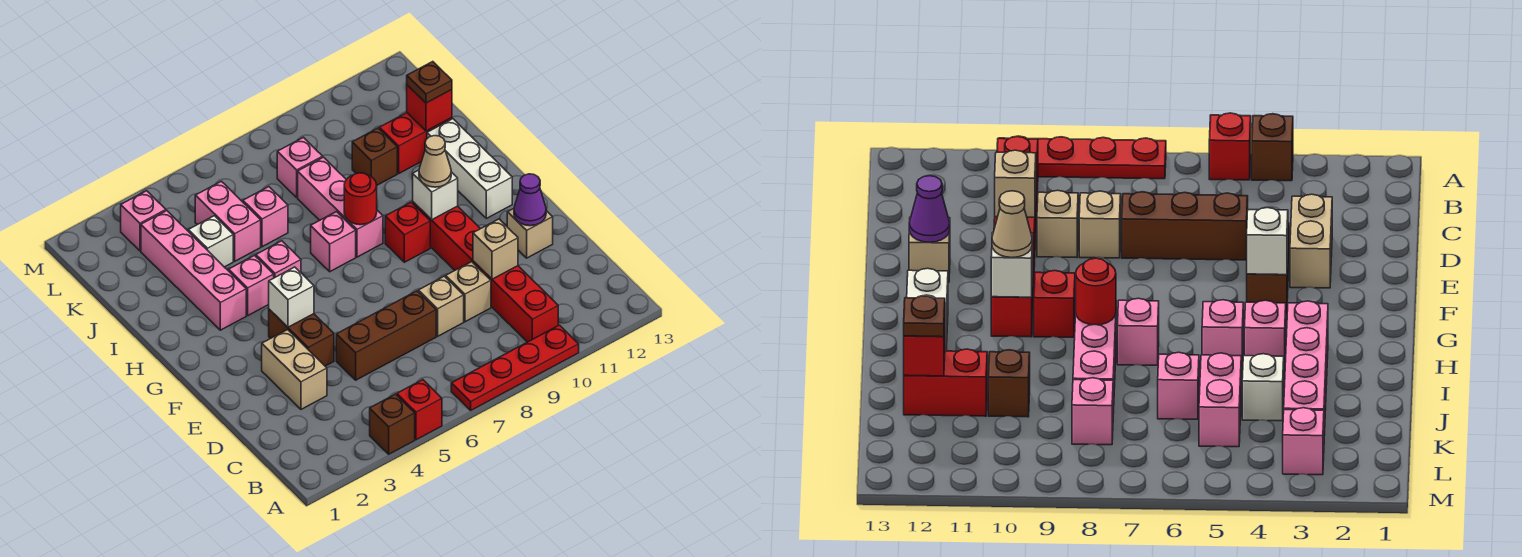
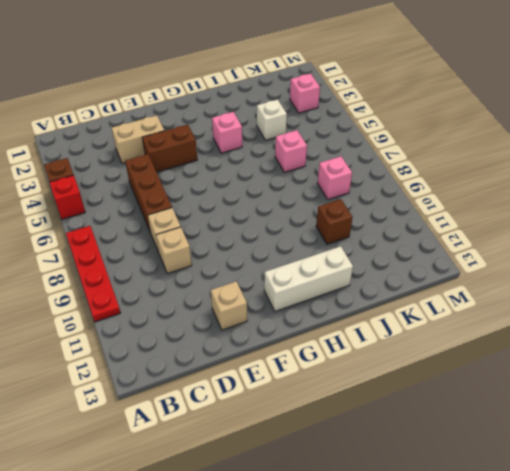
none -> red 1x6 brick [413,202,558,342]
none -> red 1x1 brick [385,202,430,262]
none -> pink 1x4 brick [141,211,246,330]
none -> pink 1x1 brick [256,241,301,278]

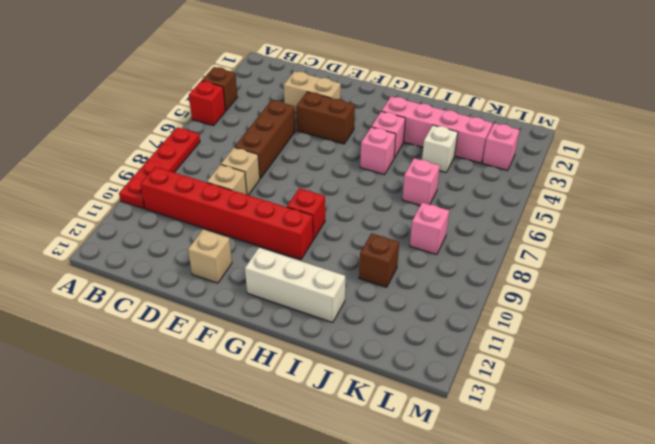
none -> pink 1x1 brick [311,212,356,272]
none -> pink 1x3 brick [298,157,383,257]
none -> pink 1x2 brick [195,181,261,261]
none -> red 1x2 brick [379,113,452,173]

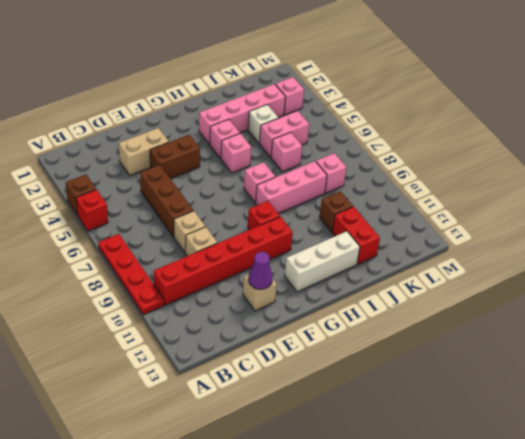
none -> tan 1x1 brick [473,219,518,279]
none -> white 1x1 brick [269,267,314,327]
none -> white 1x1 brick [413,170,458,220]
none -> red 1x1 round brick [344,173,377,225]

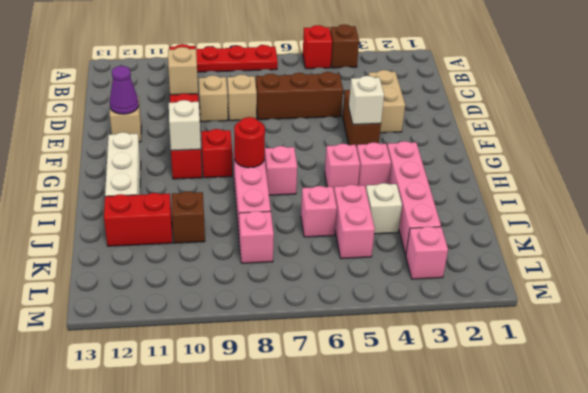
none -> red 1x1 brick [407,85,452,131]
none -> tan 1x1 cone [419,136,451,187]
none -> brown 1x1 plate [407,62,452,103]

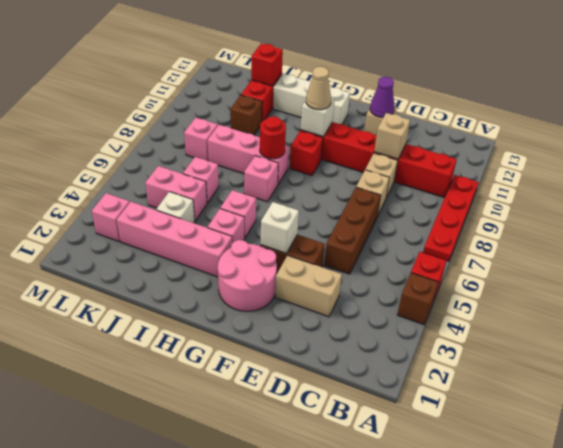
pink 2x2 round brick [218,240,277,311] -> none
none -> brown 1x1 plate [407,62,452,103]

